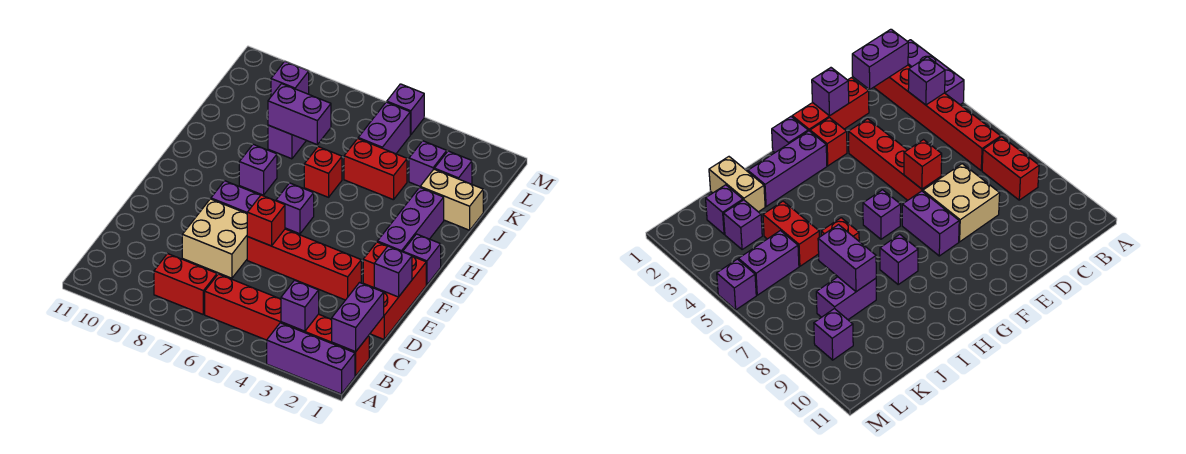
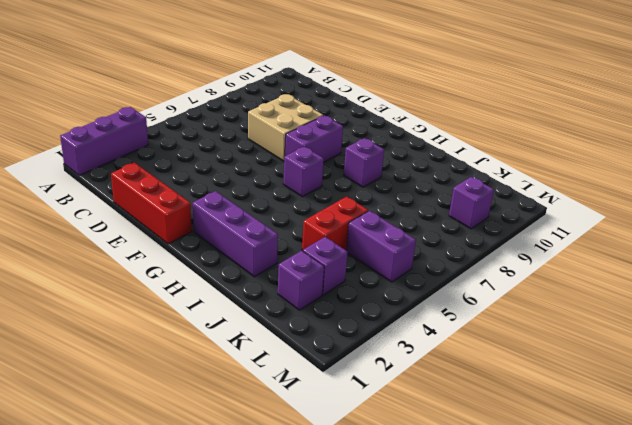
none -> red 1x6 brick [205,274,369,376]
none -> red 1x2 brick [154,254,217,314]
none -> red 1x4 brick [247,229,361,300]

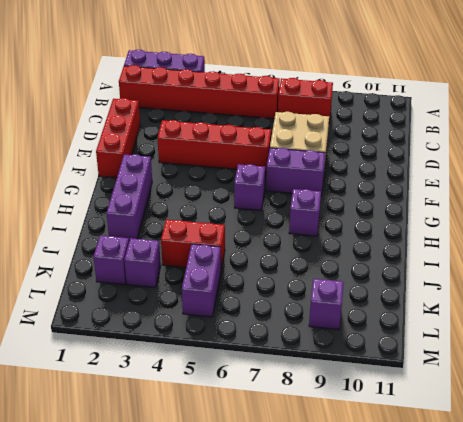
none -> red 1x1 brick [363,242,387,287]
none -> purple 1x1 brick [403,234,441,285]
none -> red 1x1 brick [304,147,342,197]

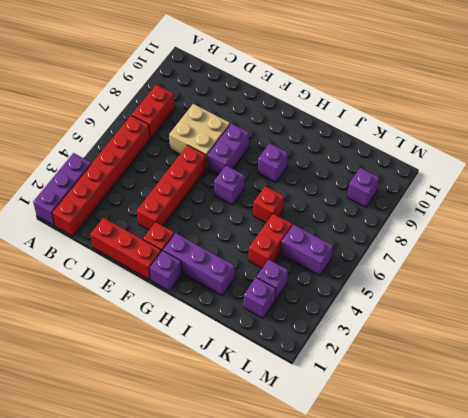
none -> tan 1x2 brick [420,169,483,230]
none -> purple 1x2 brick [268,125,306,159]
none -> purple 1x1 brick [387,84,424,135]

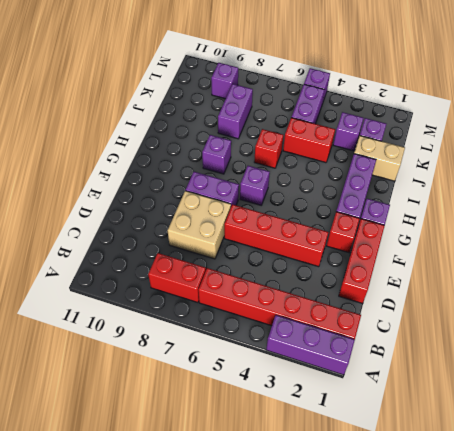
none -> purple 1x2 brick [332,283,384,352]
none -> purple 1x1 brick [281,280,319,331]
none -> purple 1x1 brick [374,246,412,297]

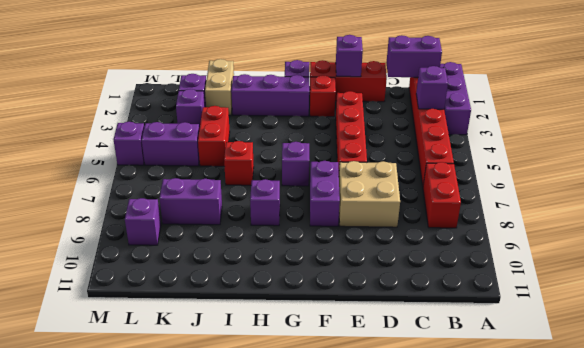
none -> red 1x1 brick [247,195,285,246]
none -> purple 1x2 brick [268,84,331,144]

